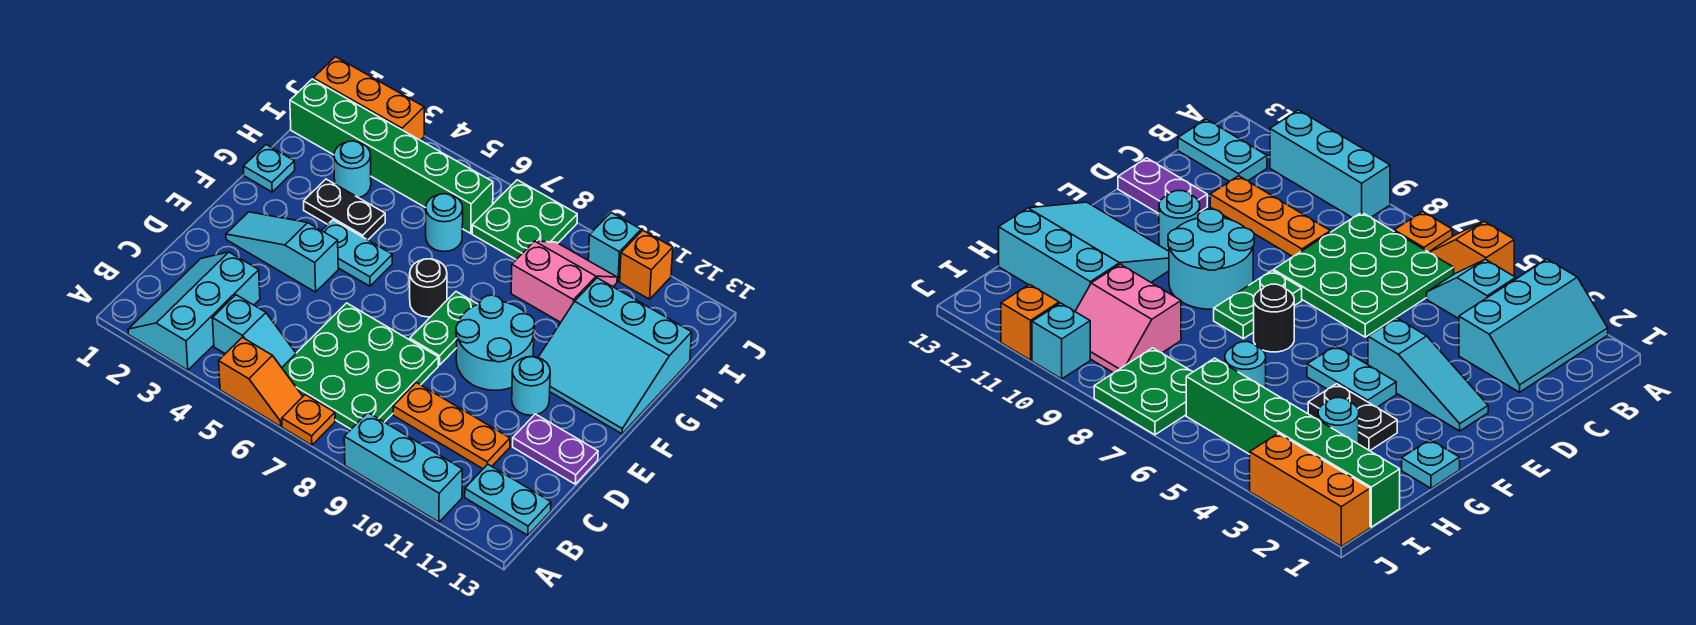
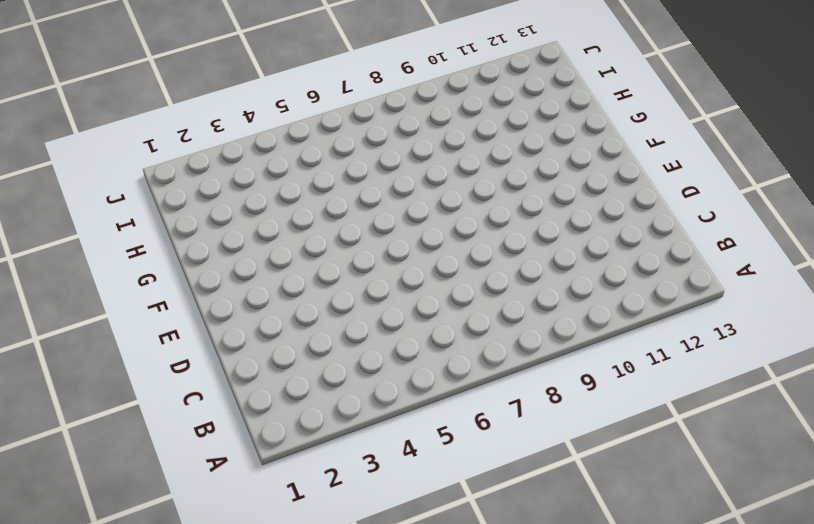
none -> cyan 2x3 slope [128,252,260,370]
none -> orange 1x2 slope [219,337,303,426]
none -> orange 1x1 plate [282,395,335,445]

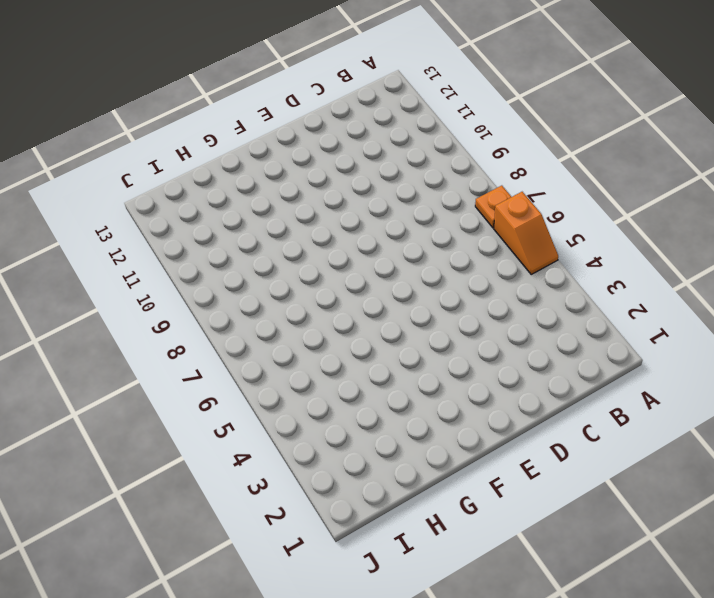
orange 1x2 slope [494,192,558,274] -> orange 1x2 slope turned to [219,337,303,426]
none -> cyan 2x3 slope [128,252,260,370]
none -> cyan 1x3 brick [344,413,462,522]
none -> cyan 1x2 slope [212,295,296,368]

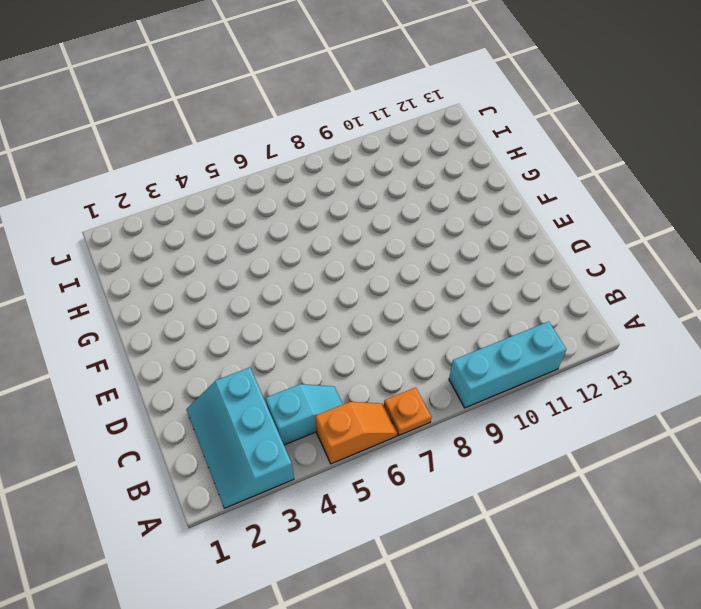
none -> green 3x3 plate [282,303,439,429]
none -> cyan 1x2 plate [465,464,551,535]
none -> orange 1x3 plate [393,383,510,469]

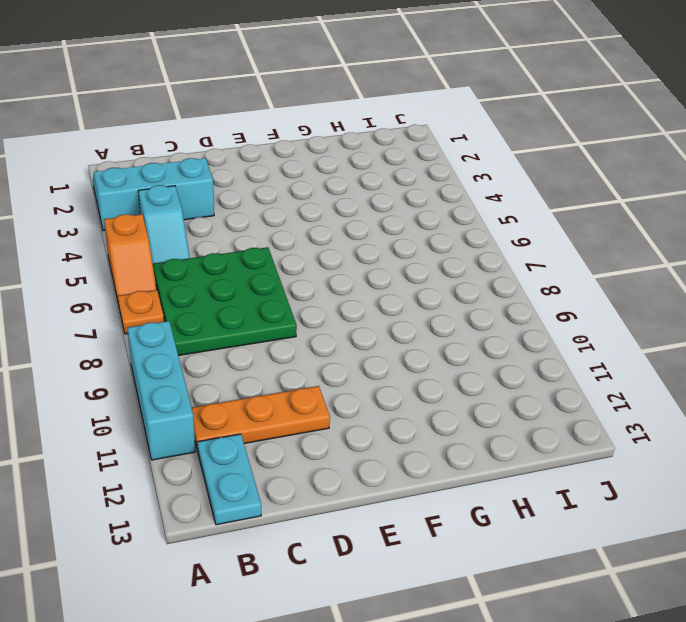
orange 1x3 plate [192,386,330,451] -> orange 1x3 plate turned to [393,383,510,469]
none -> purple 1x2 plate [513,414,598,484]
none -> cyan 1x3 slope [226,212,338,292]
none -> green 1x2 plate [410,292,478,365]

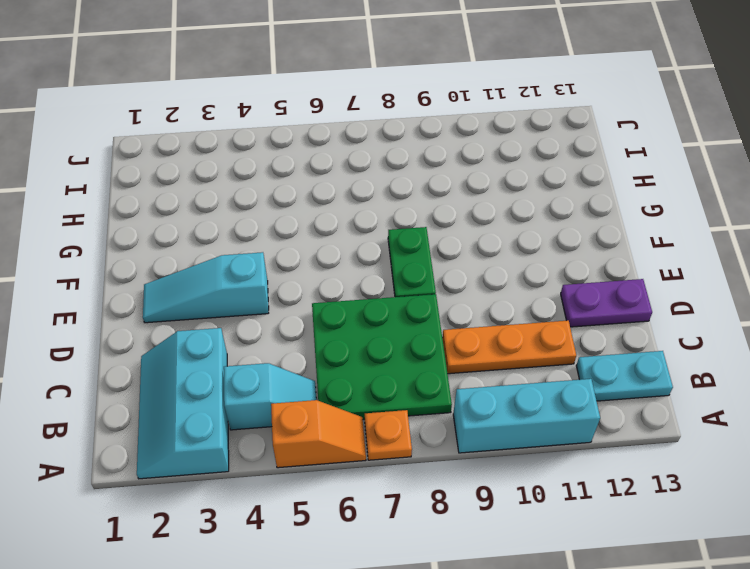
none -> cyan 2x2 round brick [456,295,535,390]
none -> cyan 1x1 round brick [512,357,550,415]
none -> cyan 1x2 plate [322,220,392,286]

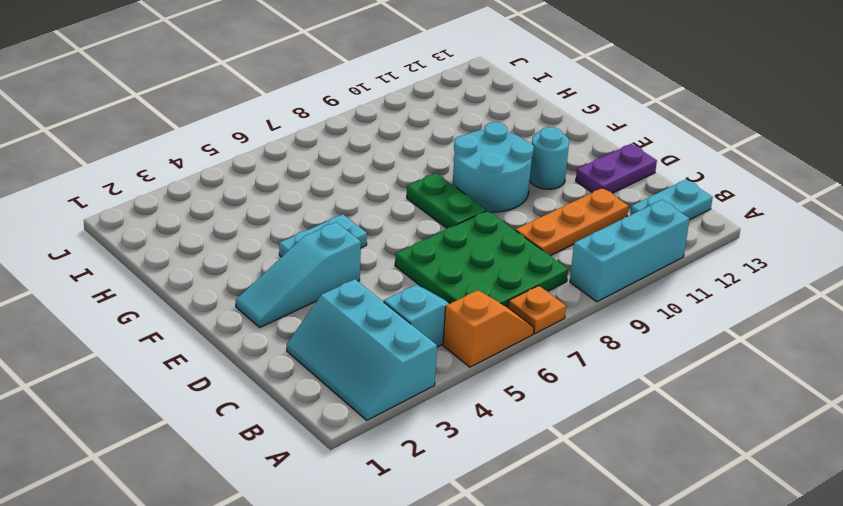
none -> black 1x1 round brick [410,259,447,317]
none -> cyan 3x3 slope [538,278,692,434]
none -> cyan 1x1 plate [243,145,295,192]

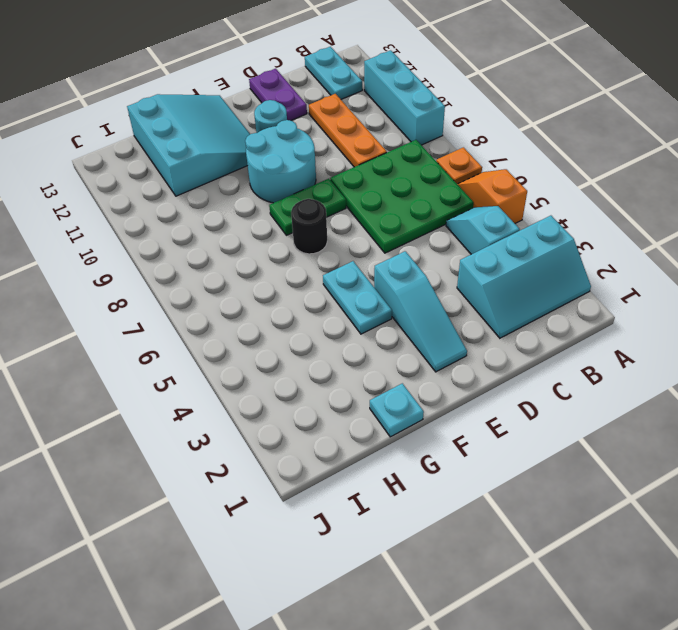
none -> black 1x2 plate [304,179,385,240]
none -> cyan 1x1 round brick [334,141,371,198]
none -> cyan 1x1 round brick [426,194,463,251]

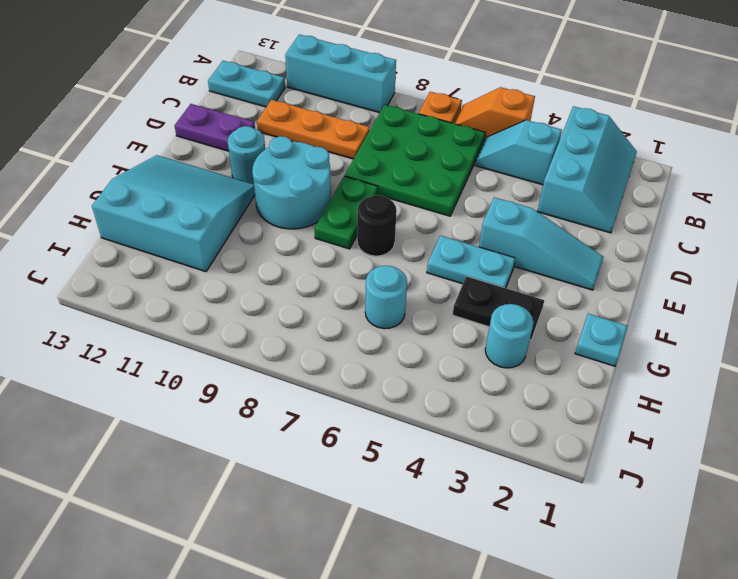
none -> pink 2x2 slope [511,241,617,322]
none -> green 1x6 brick [290,79,493,233]
none -> green 2x2 plate [472,180,577,259]

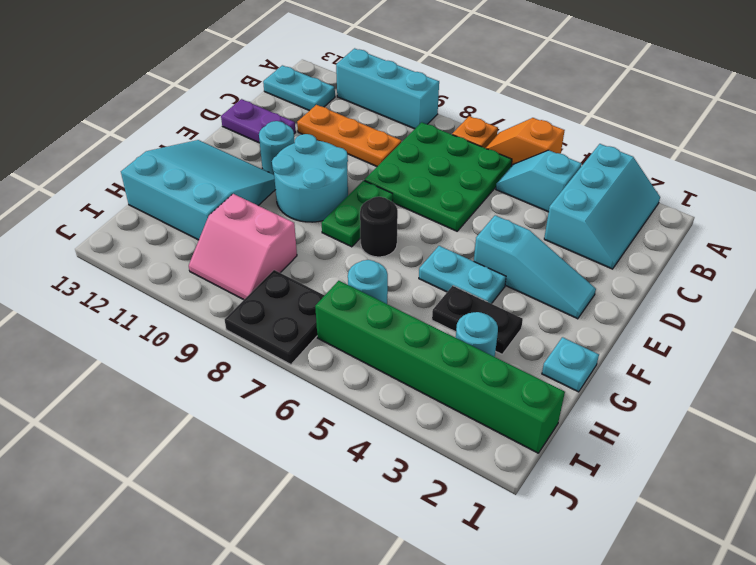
black 2x2 plate [225,270,325,364] -> green 2x2 plate [472,180,577,259]
none -> orange 1x3 brick [313,57,424,140]
none -> cyan 1x1 brick [588,213,641,281]
none -> orange 1x1 brick [620,230,673,299]

